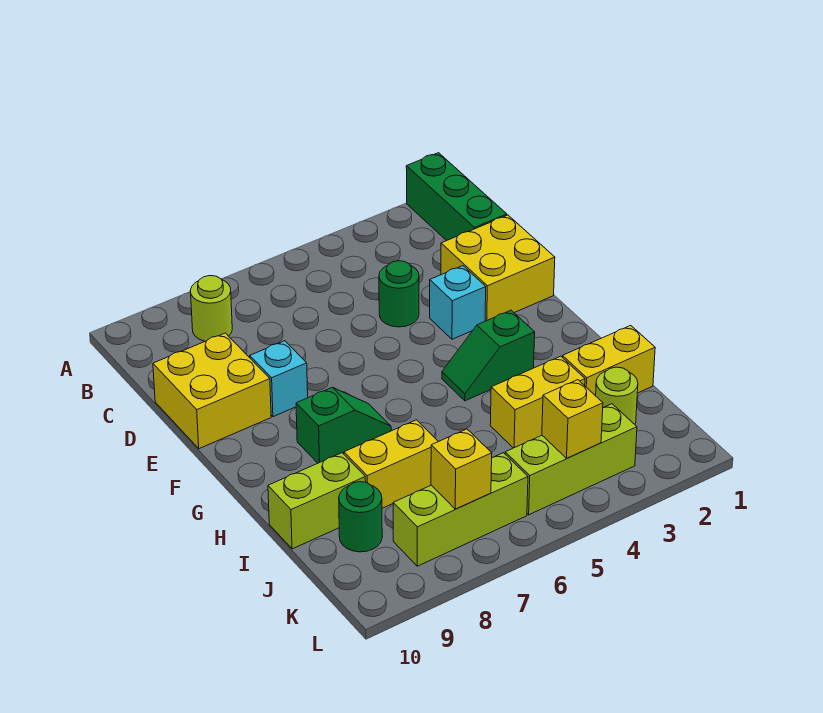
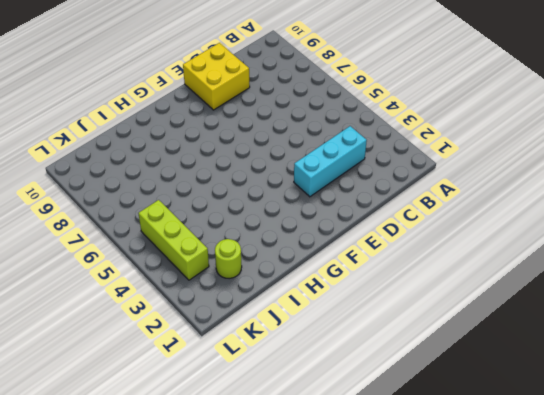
cyan 1x3 brick [294,126,367,197] -> cyan 1x1 brick [430,266,486,339]
none -> green 1x3 brick [406,153,507,241]
none -> lime 1x1 round brick [190,276,232,341]
none -> yellow 2x2 brick [441,215,555,321]

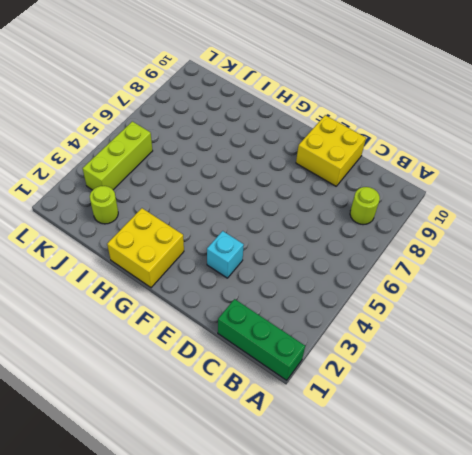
yellow 2x2 brick [107,208,184,288] -> yellow 2x2 brick moved to [441,215,555,321]
none -> green 1x1 round brick [379,261,419,327]
none -> cyan 1x1 brick [250,341,308,417]
none -> green 1x2 slope [442,310,535,401]

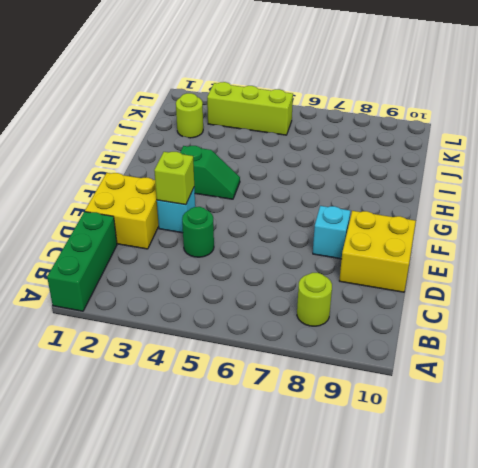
lime 1x1 brick [154,152,194,205] -> none
none -> green 1x2 slope [296,387,391,463]
none -> yellow 1x2 brick [562,325,655,396]
none -> yellow 1x2 brick [490,356,585,448]

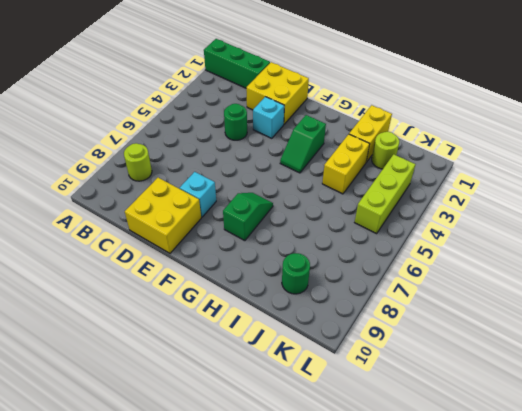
none -> yellow 1x2 brick [344,420,438,508]
none -> lime 1x2 brick [268,453,366,549]
none -> lime 1x3 brick [393,453,528,566]

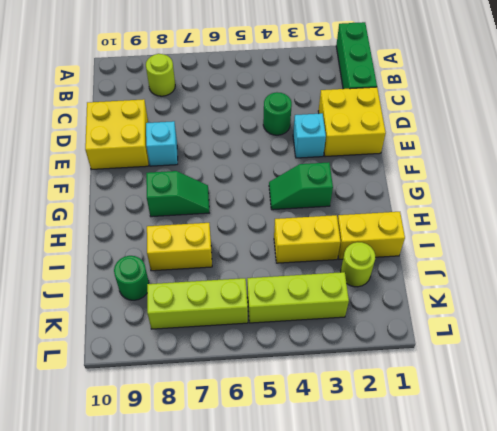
none -> lime 1x2 brick [268,453,366,549]
none -> yellow 1x1 brick [542,380,603,458]
none -> yellow 1x1 brick [431,429,492,509]

